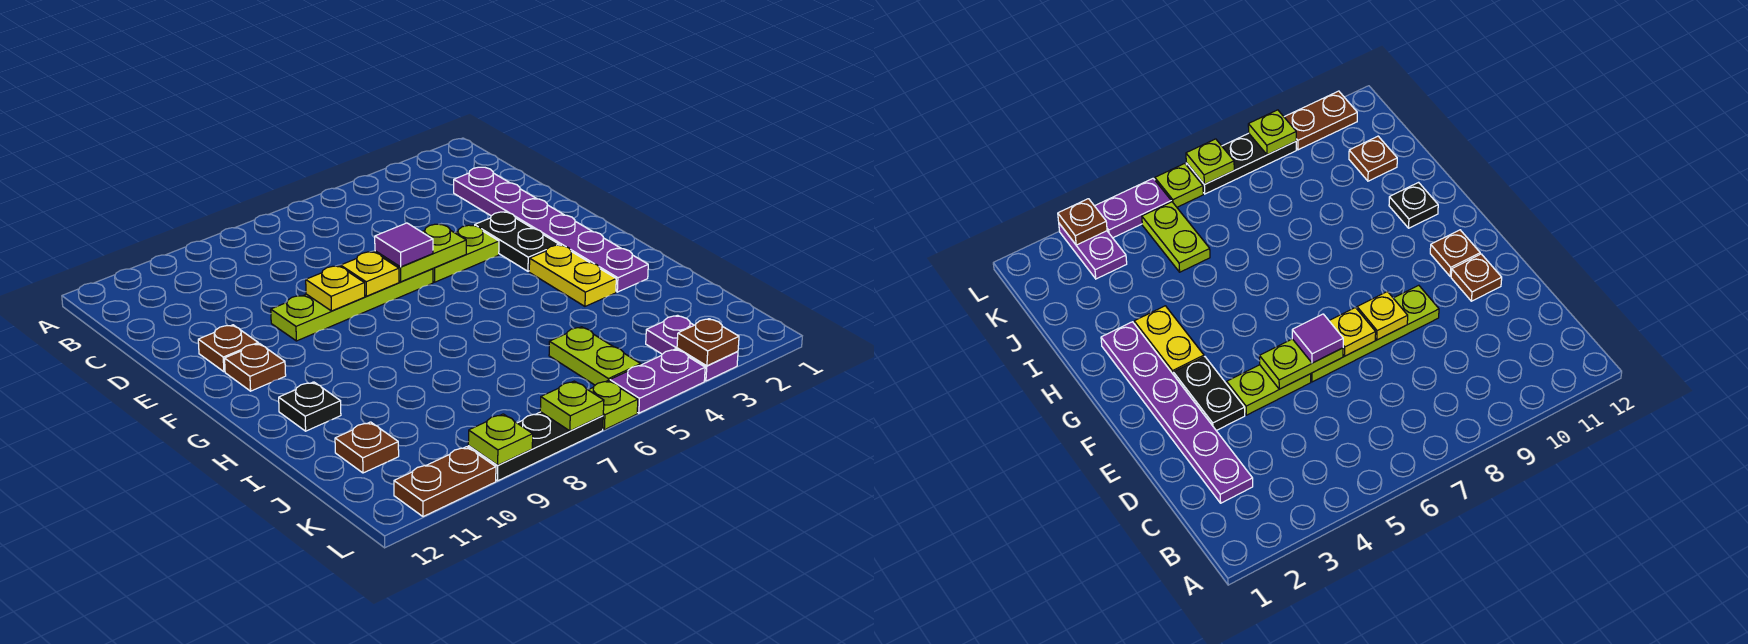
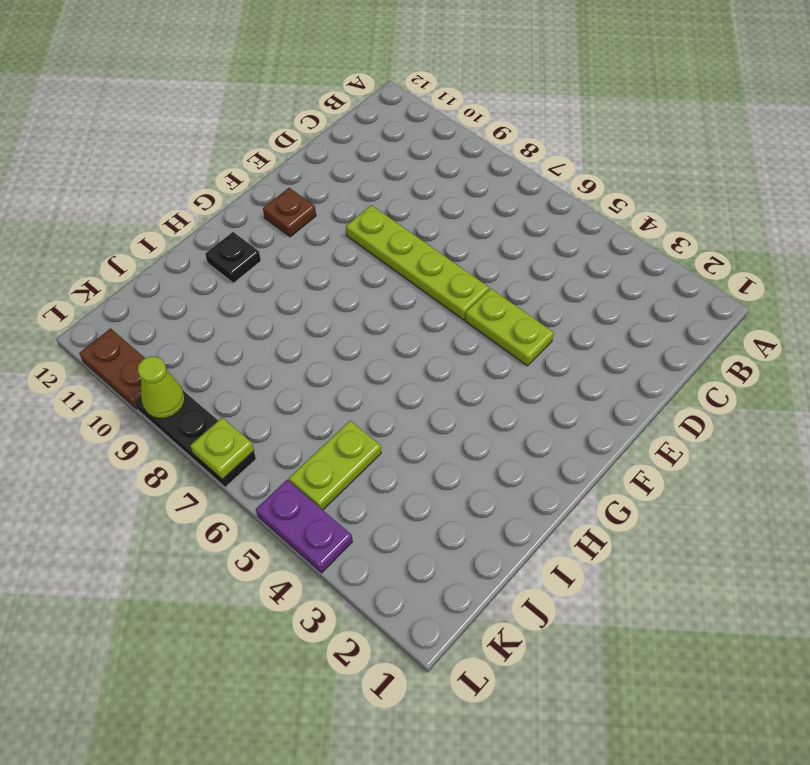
lime 1x1 cone [138,356,185,418] -> lime 1x1 plate [468,414,533,465]
none -> purple 1x6 plate [454,167,648,292]
none -> black 1x2 plate [475,212,559,271]
none -> brown 1x1 plate [198,325,258,372]

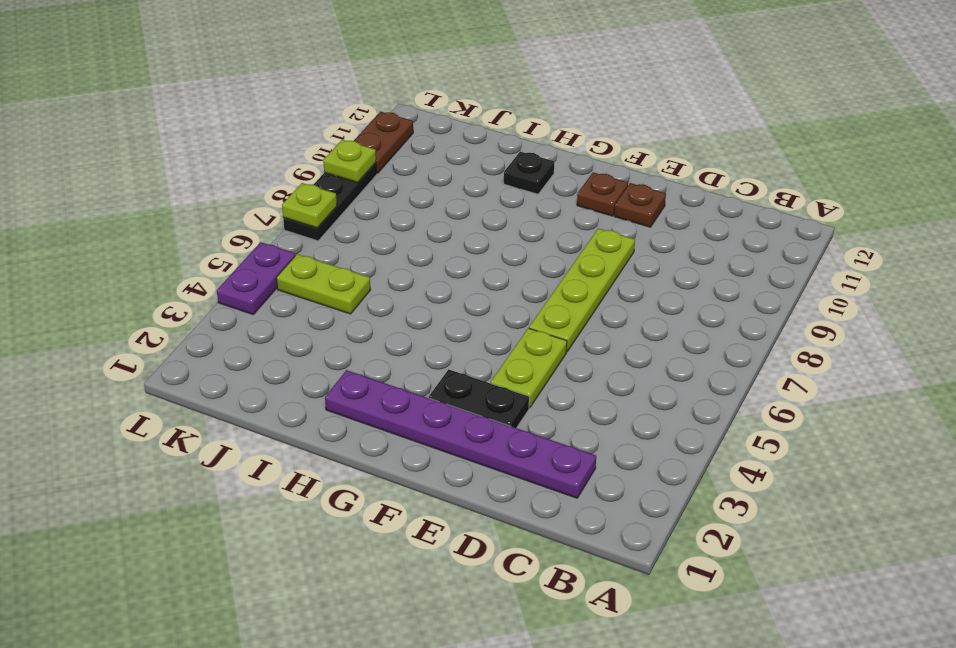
none -> yellow 1x2 plate [529,245,616,306]
none -> brown 1x1 plate [335,422,399,473]
none -> purple 1x2 plate [646,315,738,381]

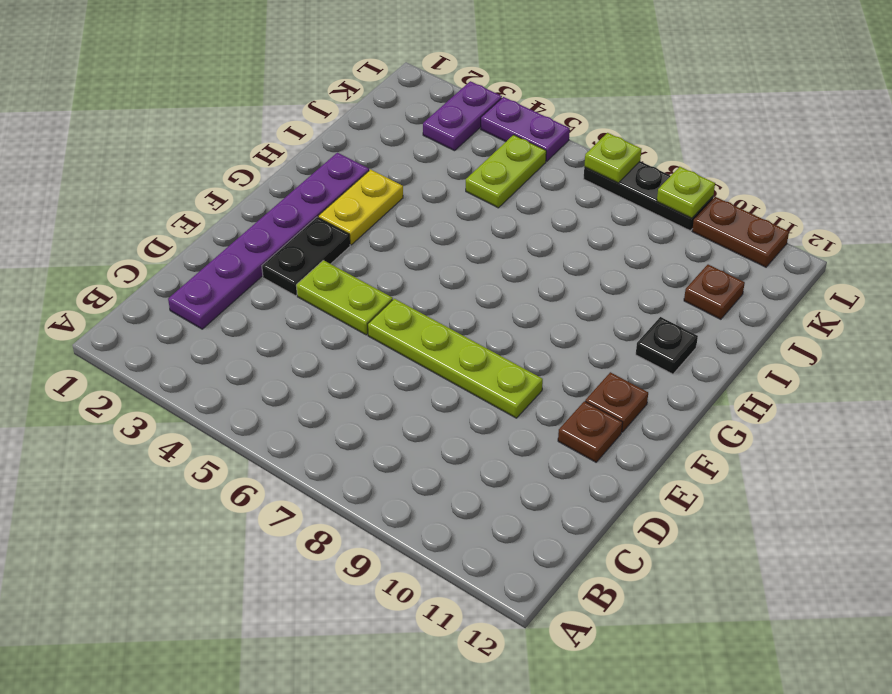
none -> lime 1x1 plate [589,381,638,430]
none -> lime 1x2 plate [375,224,466,282]
none -> yellow 1x1 plate [341,252,399,296]

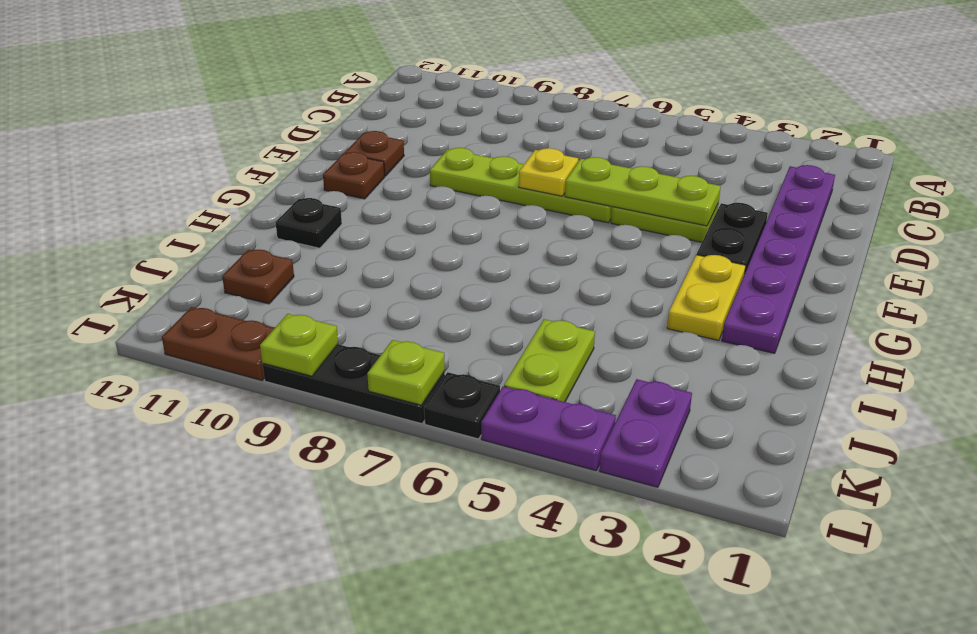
lime 1x3 plate [565,157,721,226] -> lime 1x2 plate [375,224,466,282]
black 1x1 plate [424,372,500,439] -> lime 1x1 plate [589,381,638,430]
none -> yellow 1x1 plate [306,266,365,311]
none -> brown 1x1 plate [677,319,739,366]
none -> purple 1x1 tile [375,223,433,267]

